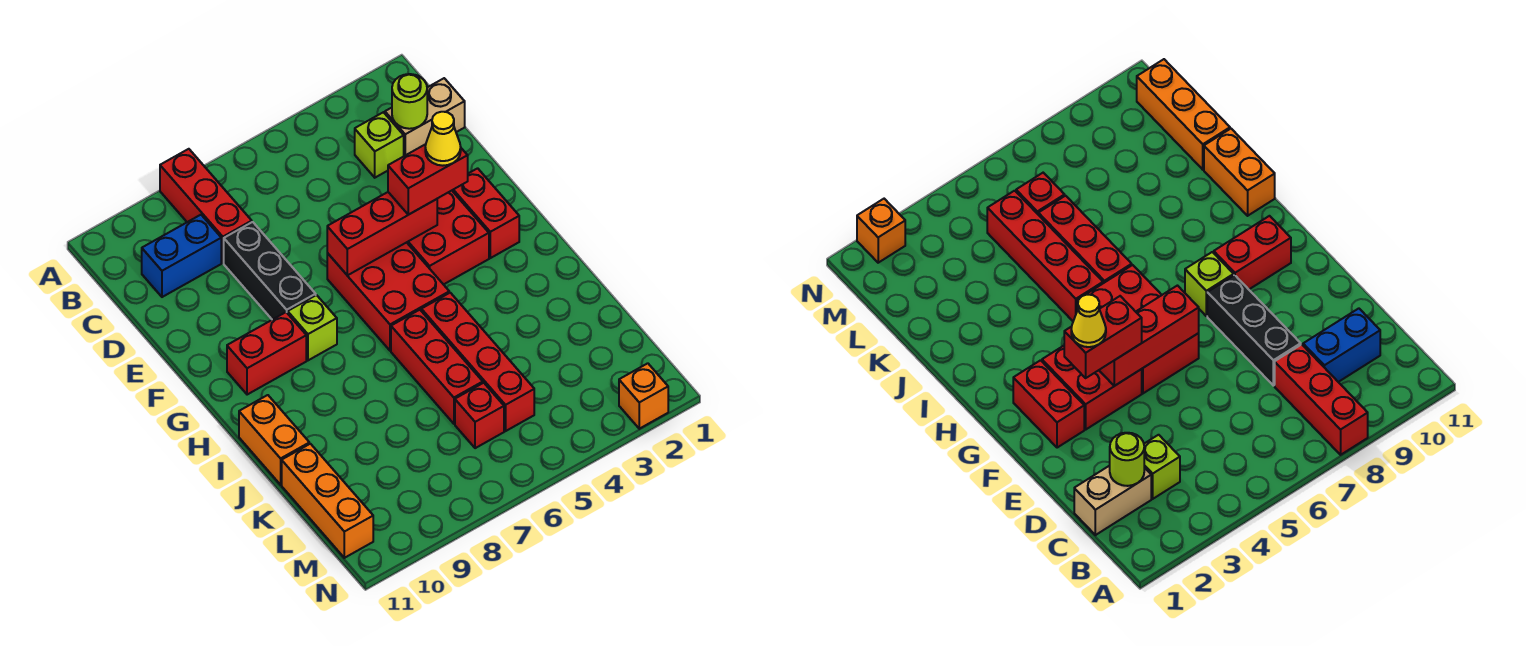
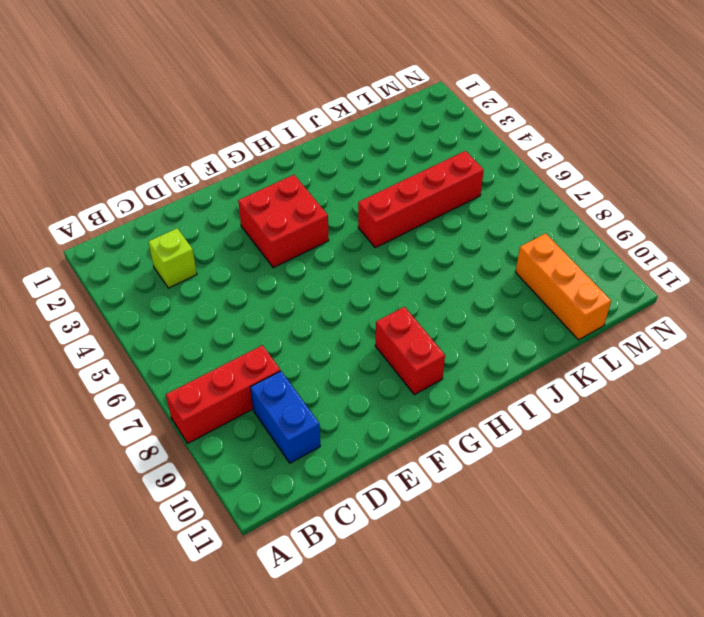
orange 1x3 brick [516,233,611,340] -> orange 1x3 brick turned to [282,444,373,558]
none -> tan 1x2 brick [385,78,465,156]
none -> black 1x3 brick [224,222,316,320]
none -> red 1x2 brick [452,168,519,258]

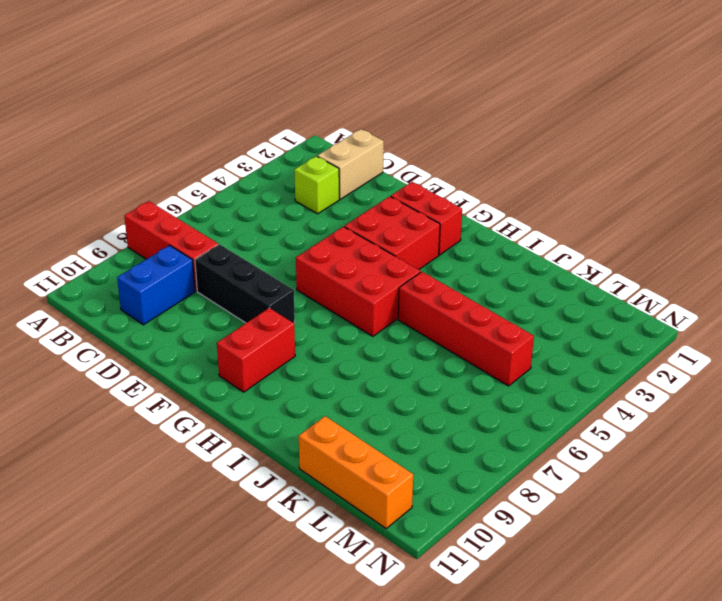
none -> lime 1x1 brick [288,295,337,360]
none -> red 1x3 brick [391,310,483,424]
none -> orange 1x2 brick [239,395,309,485]

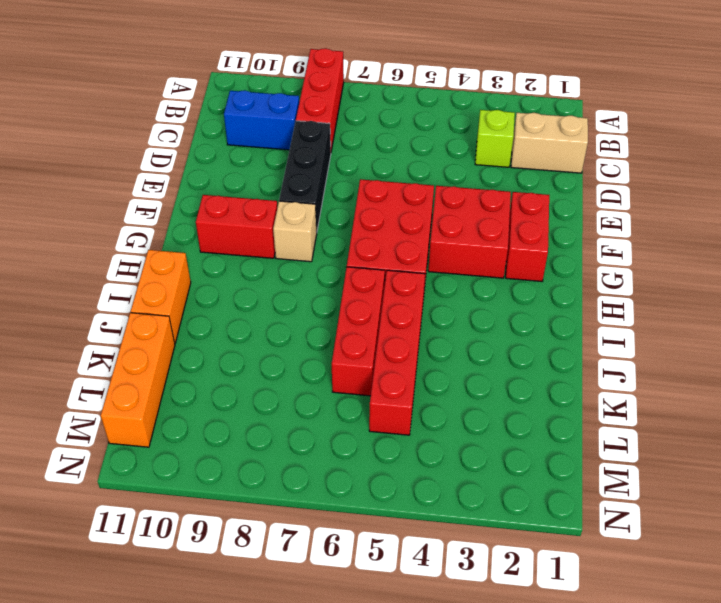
tan 1x1 brick [273,201,317,262] -> lime 1x1 brick [288,295,337,360]
none -> red 1x1 brick [455,383,504,448]
none -> orange 1x1 brick [619,363,668,429]
none -> lime 1x1 round brick [392,74,427,129]

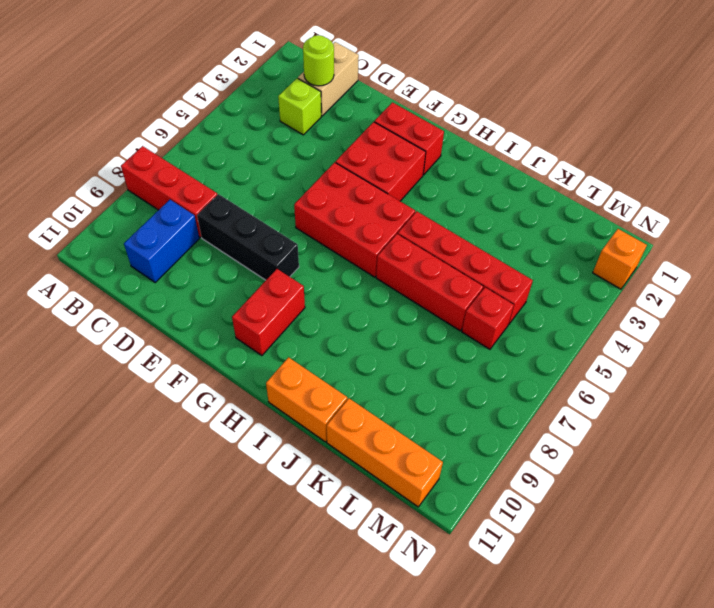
none -> lime 1x1 brick [288,295,337,360]
none -> red 1x3 brick [327,192,437,275]
none -> red 1x2 brick [388,144,468,215]

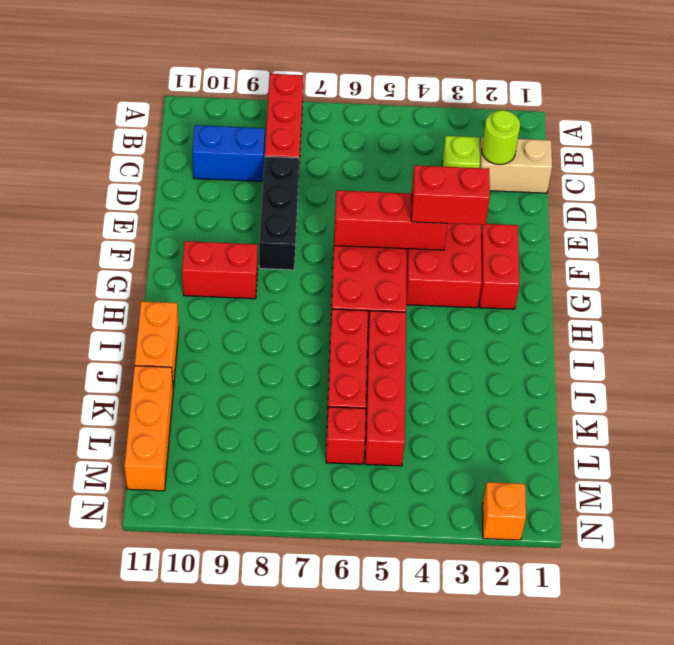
none -> lime 1x1 brick [288,295,337,360]
none -> yellow 1x1 cone [425,112,461,166]

